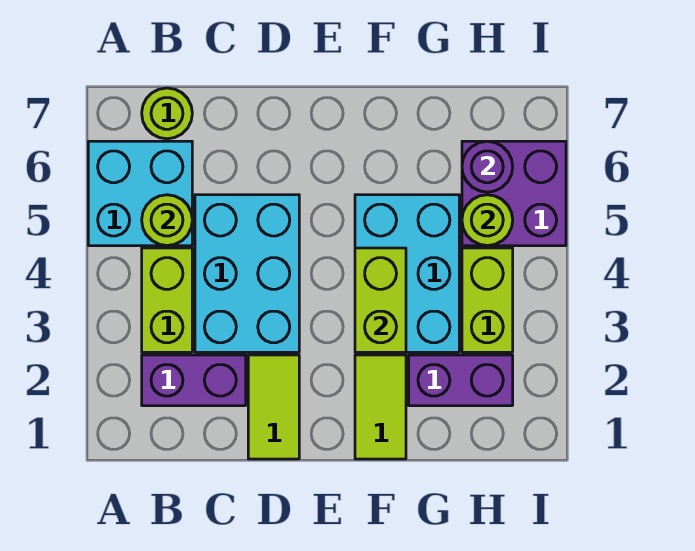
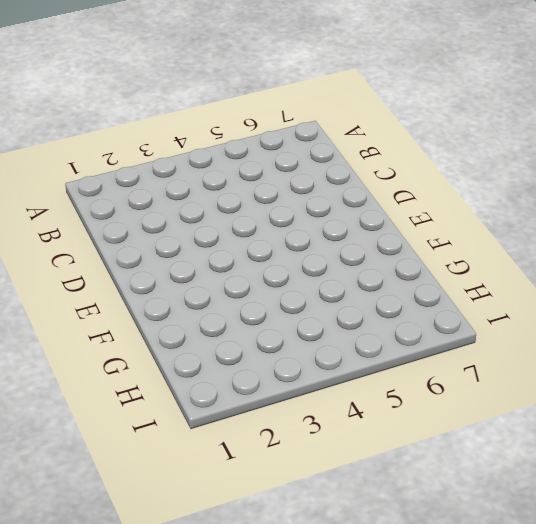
none -> cyan 2x2 brick [88,141,192,246]
none -> purple 1x2 brick [142,355,246,406]
none -> lime 1x2 brick [142,248,192,352]

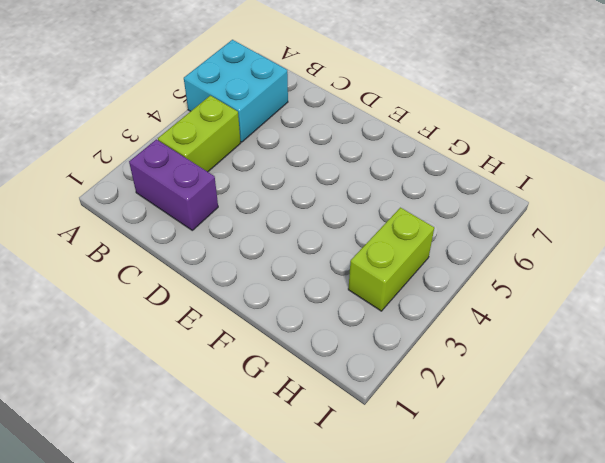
none -> lime 1x1 round brick [142,88,192,139]
none -> cyan 2x3 brick [195,195,299,352]
none -> lime 1x2 tile [248,355,299,459]

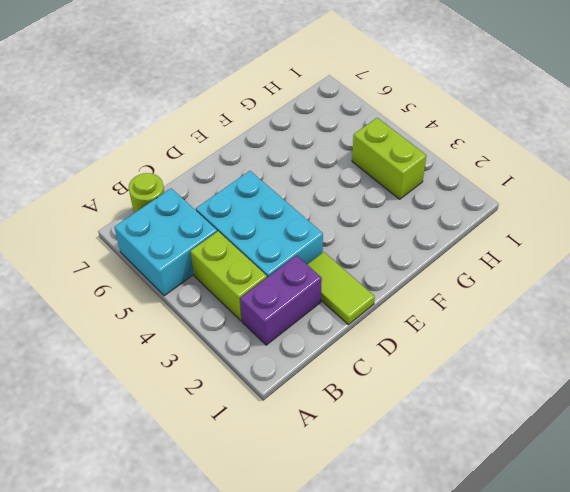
none -> lime 1x2 tile [355,355,406,459]
none -> cyan 2x3 brick [355,195,459,352]
none -> purple 1x2 brick [409,355,513,406]

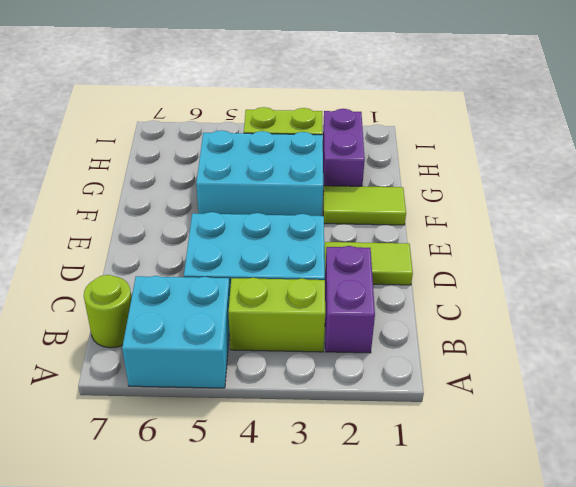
none -> purple 2x2 brick [462,141,566,246]
none -> lime 1x1 round brick [142,195,192,246]
none -> lime 1x2 brick [355,248,406,352]

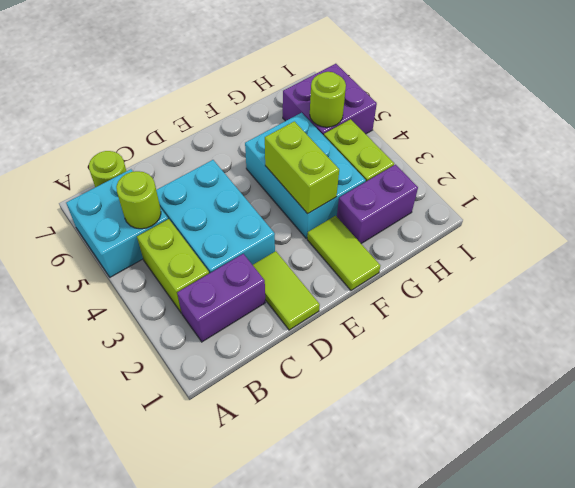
none -> purple 1x1 round brick [462,141,513,192]

